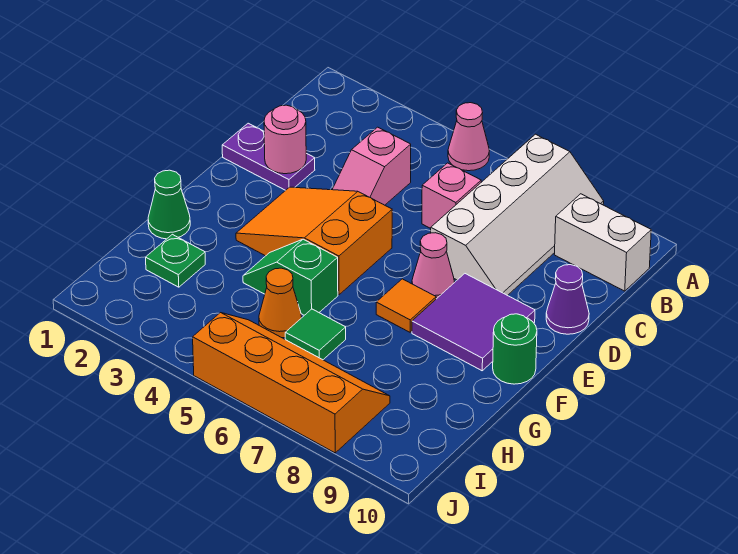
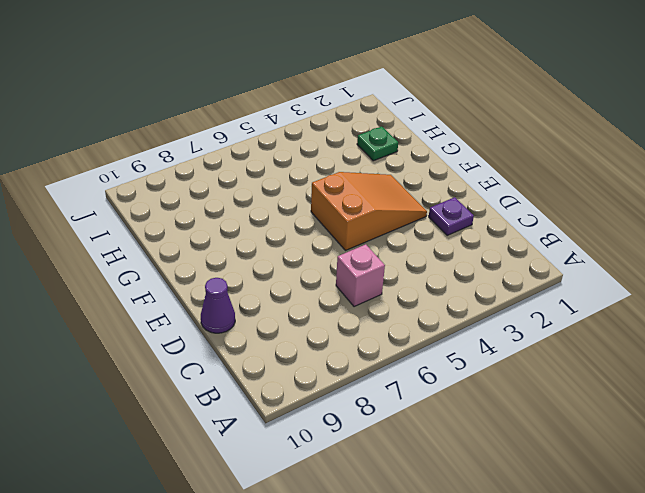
purple 1x1 plate [429,197,474,236] -> purple 1x2 plate [222,123,315,190]
none -> pink 1x1 cone [448,103,489,171]
none -> white 2x4 slope [431,134,604,296]
none -> white 1x2 brick [554,194,651,291]

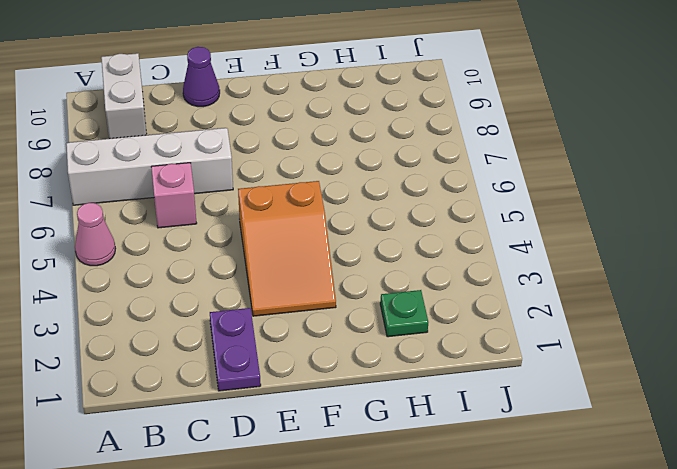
none -> pink 1x2 slope [332,127,411,205]
none -> pink 1x1 cone [412,233,454,299]
none -> purple 2x2 tile [412,274,535,371]

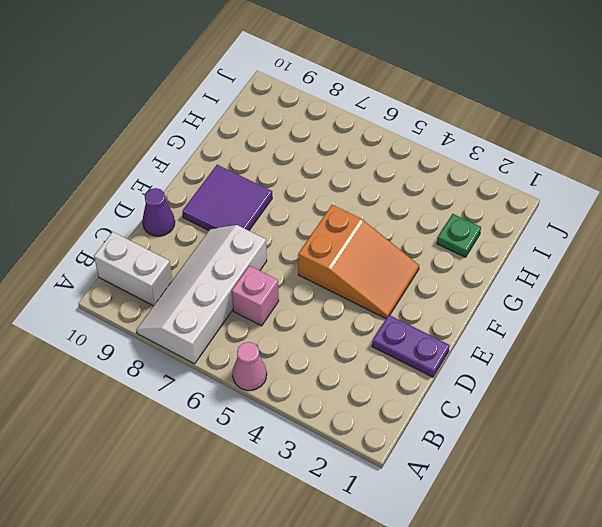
none -> pink 1x2 slope [332,127,411,205]
none -> pink 1x1 cone [412,233,454,299]
none -> orange 1x1 tile [376,279,436,332]

